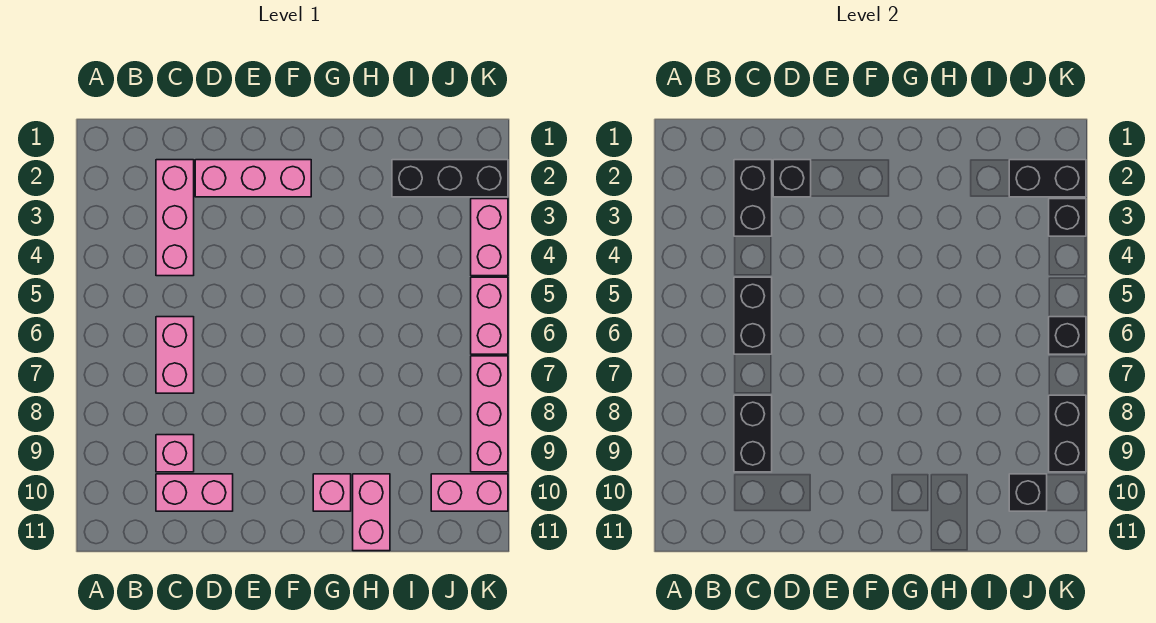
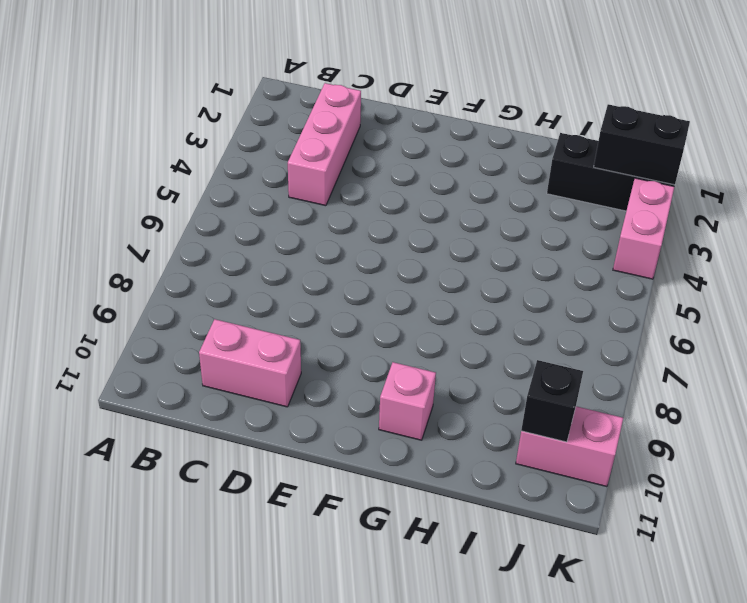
none -> pink 1x2 brick [156,317,194,393]
none -> pink 1x1 brick [156,435,194,472]
none -> pink 1x3 brick [195,160,311,197]

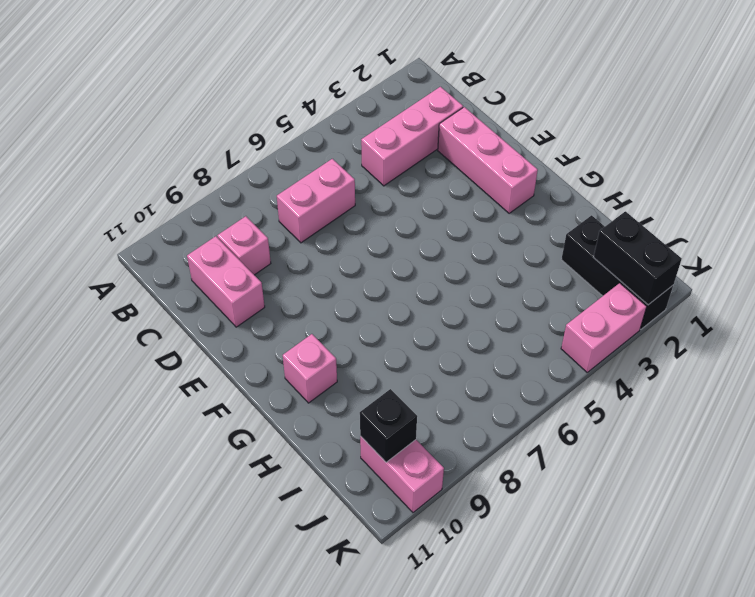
none -> pink 1x2 brick [353,474,390,551]
none -> pink 1x2 brick [471,277,508,354]
none -> pink 1x3 brick [471,356,508,472]

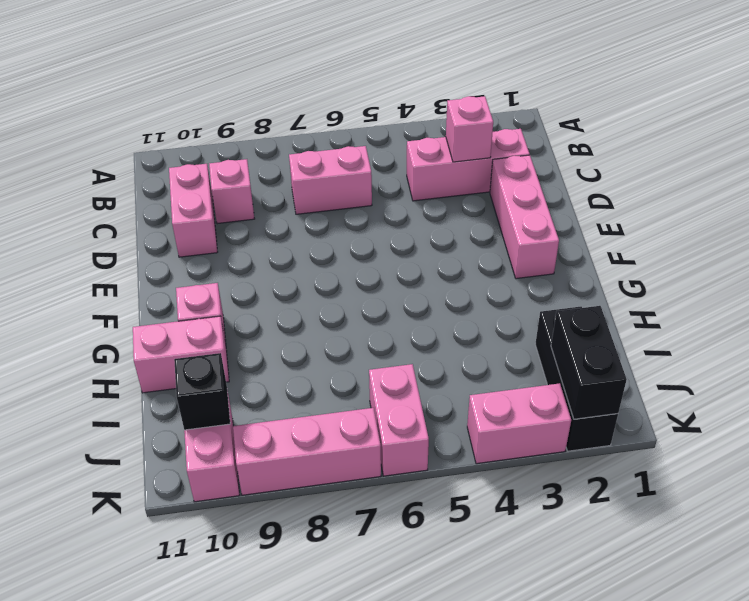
pink 1x1 brick [446,96,493,162] -> black 1x2 brick [734,160,772,236]
pink 1x2 brick [369,364,429,476] -> pink 1x2 brick turned to [471,277,508,354]
none -> black 1x2 brick [734,277,772,354]
none -> black 1x2 brick [734,395,772,472]
none -> black 1x1 brick [773,160,811,197]

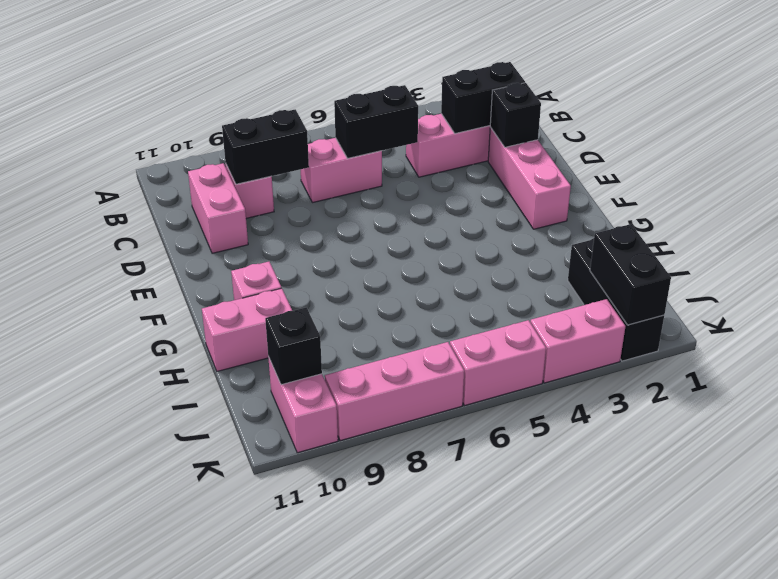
none -> black 1x1 brick [1049,199,1086,236]
none -> black 1x1 brick [1049,317,1086,354]
none -> black 1x2 brick [1049,395,1086,472]

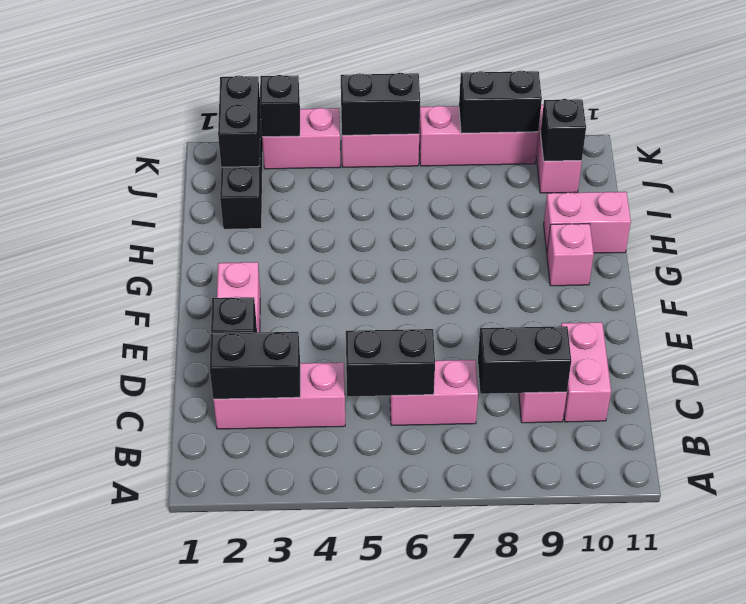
black 1x2 brick [341,73,420,135] -> black 1x1 brick [1049,317,1086,354]

